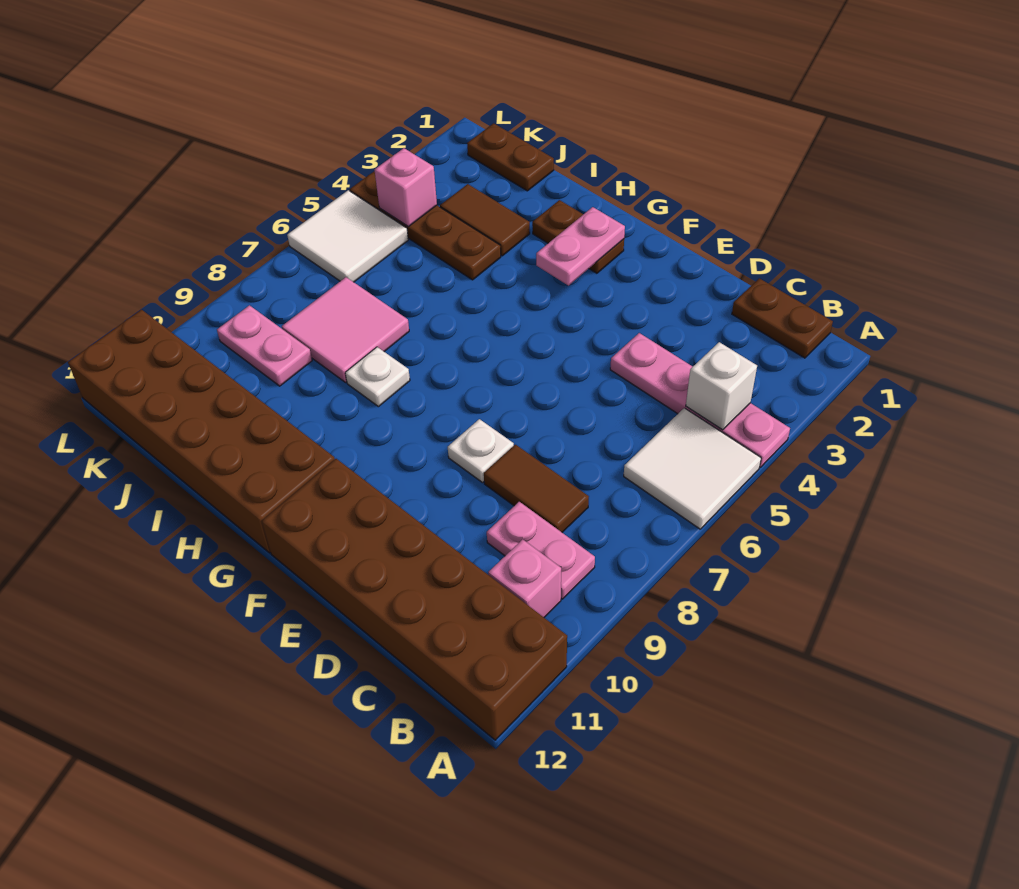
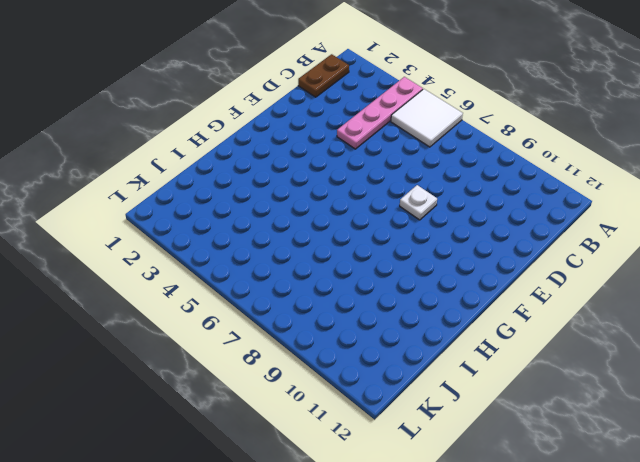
none -> brown 2x6 brick [262,459,567,740]
none -> pink 1x2 plate [487,502,595,599]
none -> pink 1x1 brick [488,539,561,617]

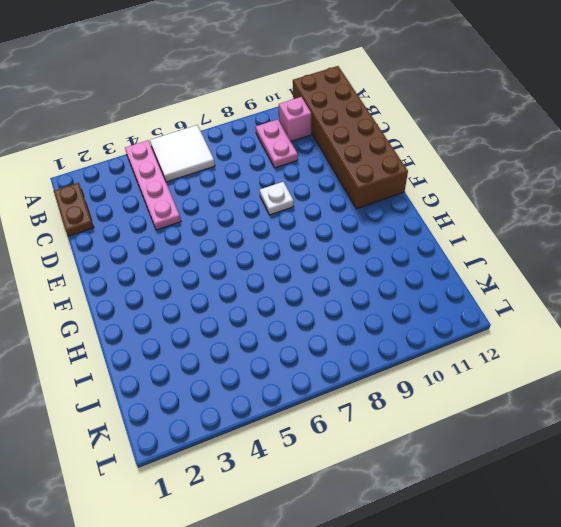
none -> brown 1x2 tile [484,445,589,532]
none -> brown 1x2 plate [532,200,624,273]
none -> brown 2x6 brick [68,310,335,553]

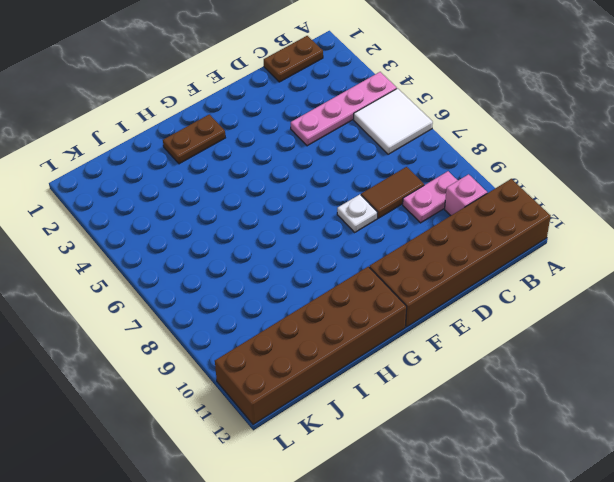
none -> white 1x1 plate [345,347,410,407]
none -> brown 1x2 tile [440,184,530,256]
none -> brown 1x4 plate [350,171,501,280]

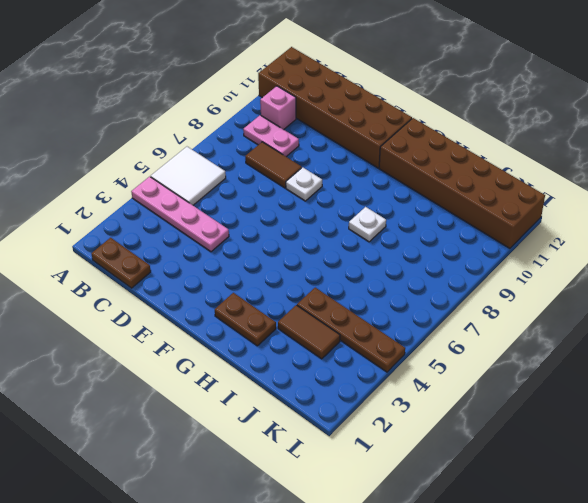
none -> pink 2x2 tile [282,277,409,382]
none -> brown 1x2 plate [467,123,554,191]
none -> pink 1x2 plate [217,305,312,386]

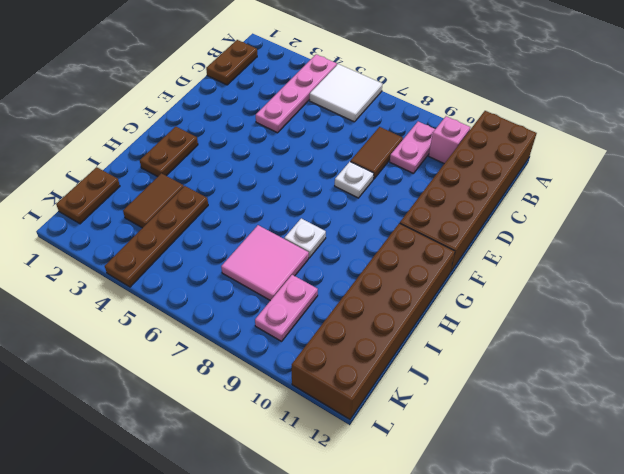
none -> white 2x2 tile [287,190,408,282]
none -> white 1x1 brick [686,342,757,430]
none -> pink 1x2 plate [536,207,625,286]

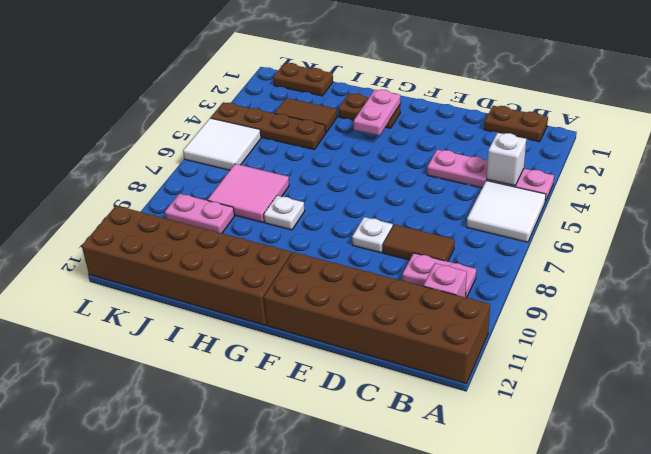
none -> pink 1x1 brick [375,148,437,226]

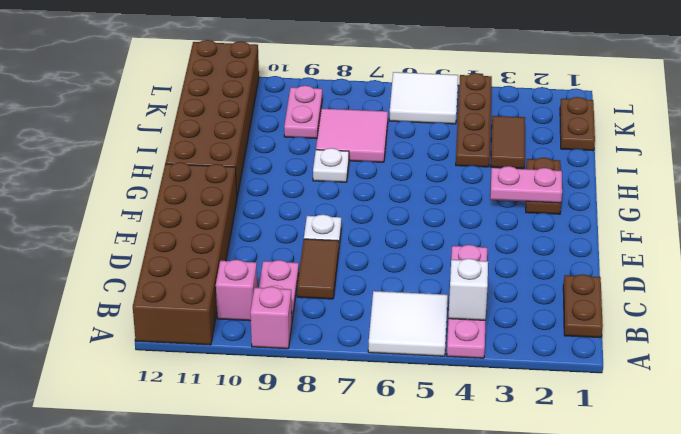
pink 1x1 brick [250,287,292,349] -> pink 1x1 brick moved to [375,148,437,226]

